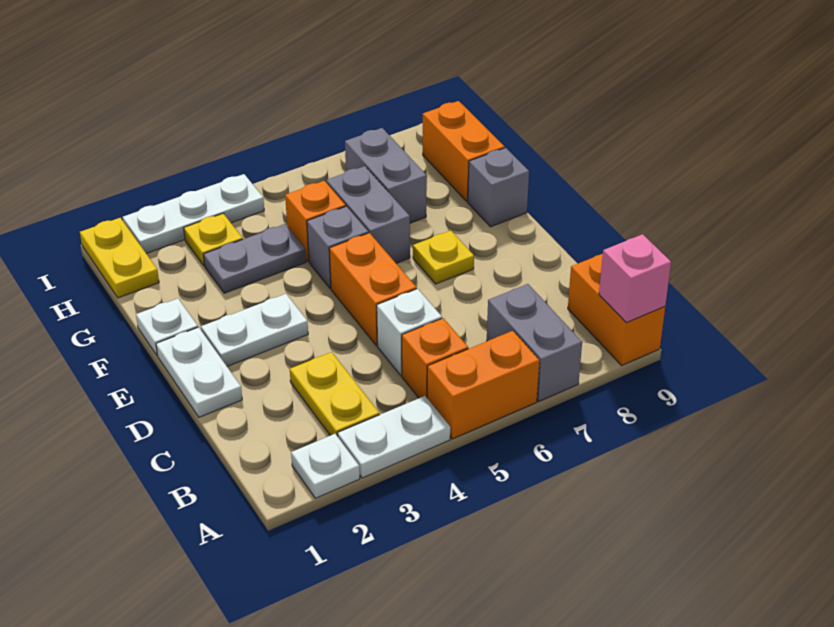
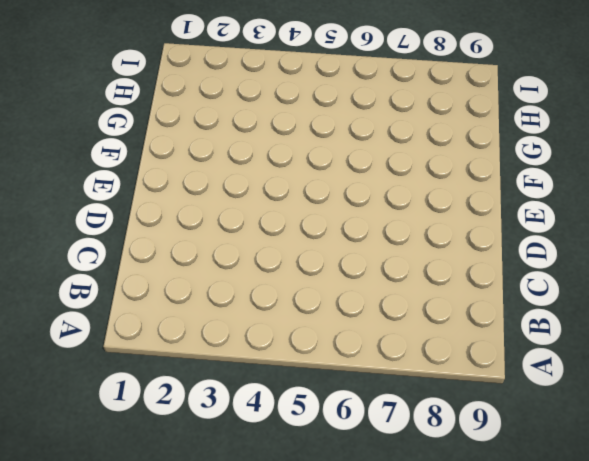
none -> white 1x1 plate [291,434,360,498]
none -> white 1x2 plate [338,396,450,478]
none -> orange 1x2 brick [427,331,539,439]

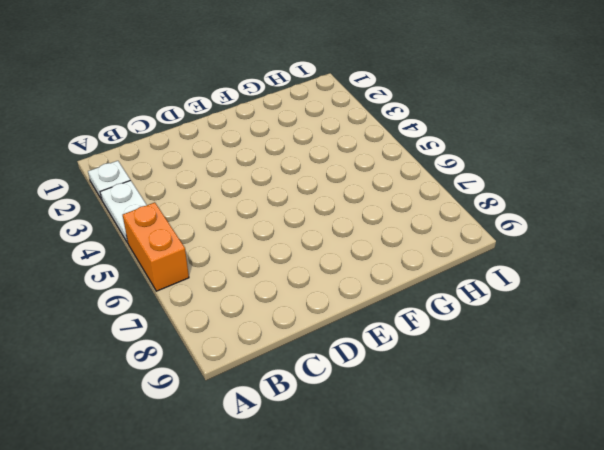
none -> grey 1x2 brick [487,284,582,401]
none -> orange 1x2 brick [568,254,665,365]
none -> yellow 1x2 plate [290,352,380,436]

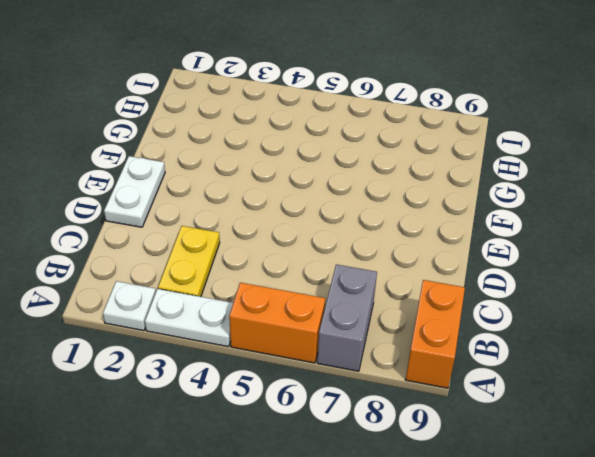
none -> orange 1x1 brick [402,318,468,398]
none -> white 1x1 brick [377,289,442,376]
none -> orange 1x2 brick [329,233,417,346]

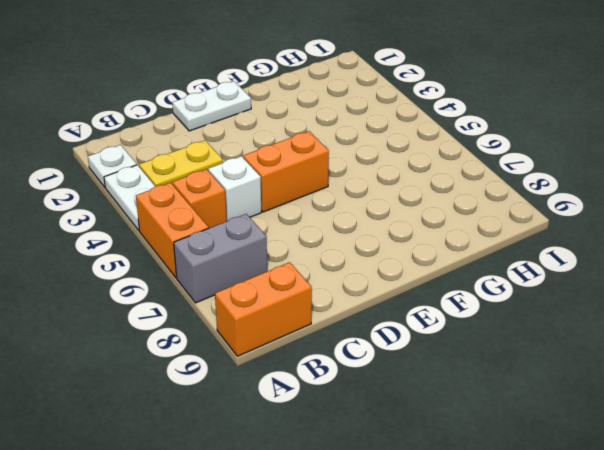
none -> white 1x2 plate [201,294,308,366]
none -> yellow 1x1 plate [413,231,474,284]
none -> white 1x1 plate [136,299,198,356]

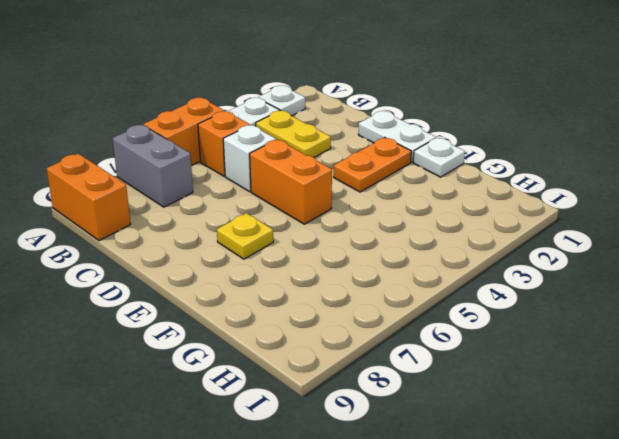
orange 1x2 plate [334,137,411,192] -> white 1x2 plate [201,294,308,366]
none -> grey 1x1 brick [307,206,368,289]
none -> grey 1x2 brick [326,166,410,263]
none -> grey 1x1 brick [468,148,529,227]

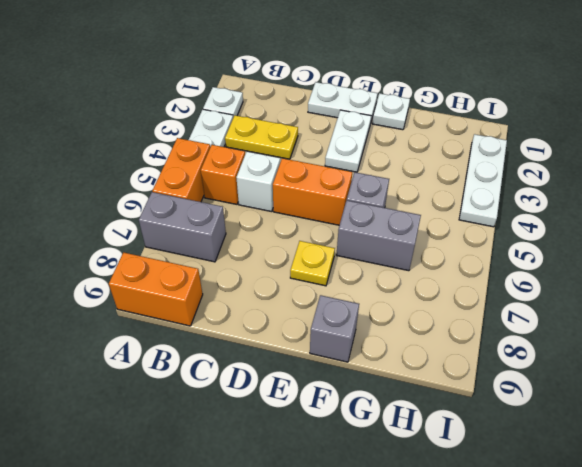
none -> grey 1x2 plate [203,224,306,293]
none -> orange 1x1 brick [285,181,346,261]
none -> grey 1x2 brick [345,128,427,223]

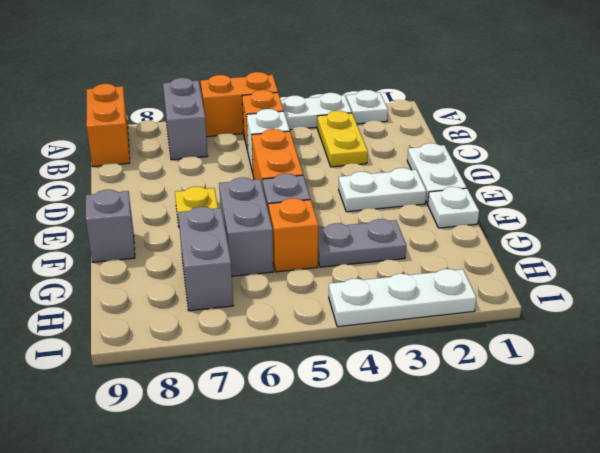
none -> orange 1x2 brick [423,101,505,202]
none -> yellow 1x2 plate [80,218,159,298]
none -> yellow 1x1 plate [184,213,243,266]

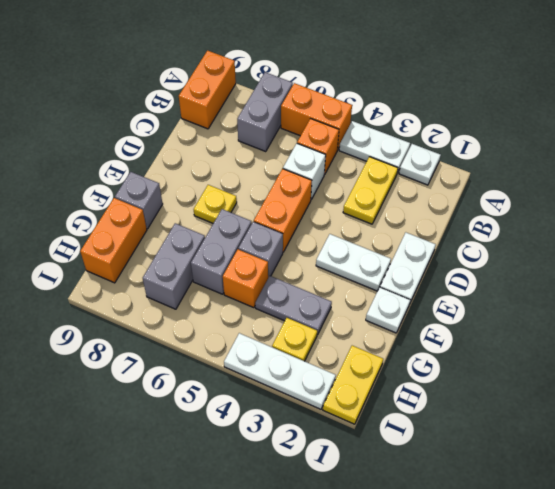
none -> pink 1x1 brick [599,234,671,323]

